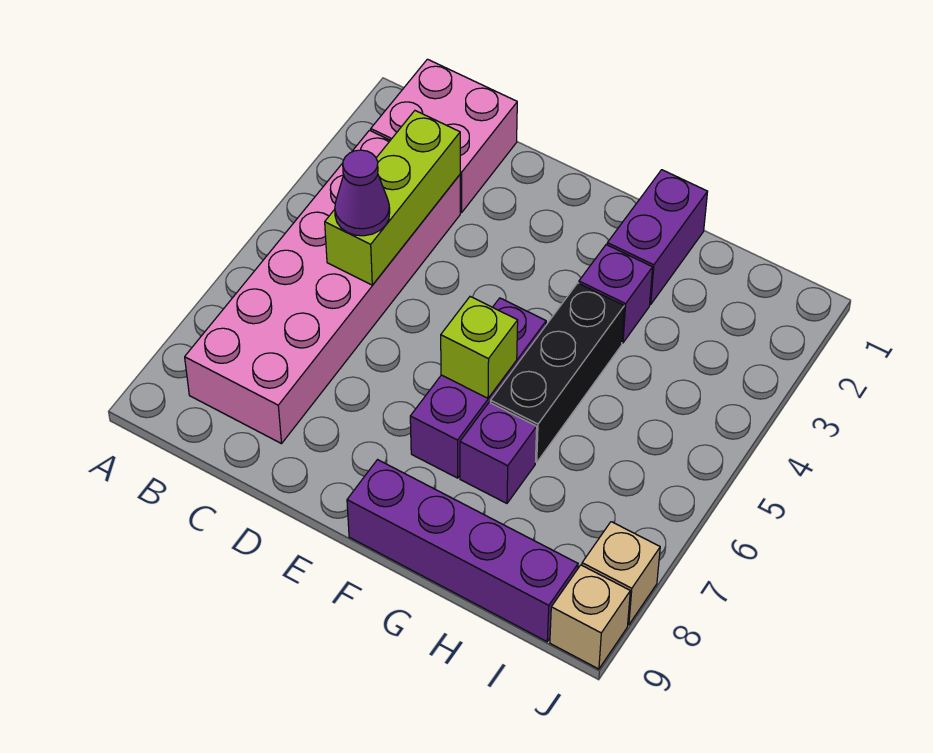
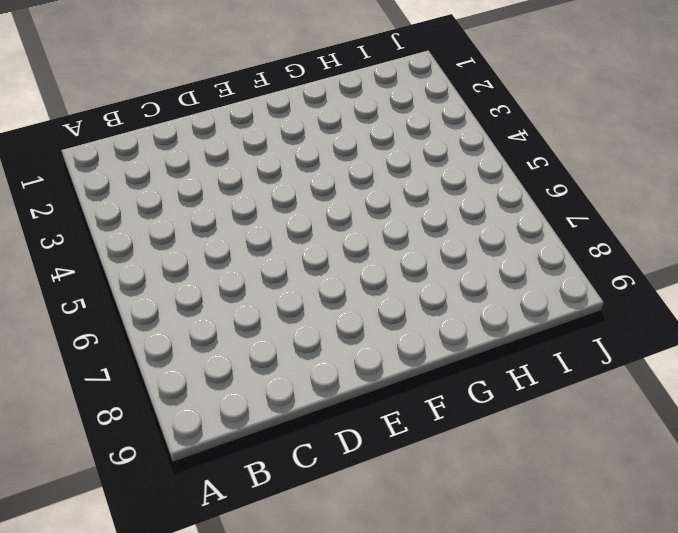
none -> pink 2x2 brick [371,59,517,212]
none -> pink 2x6 brick [185,130,460,444]
none -> purple 1x3 brick [410,298,546,478]

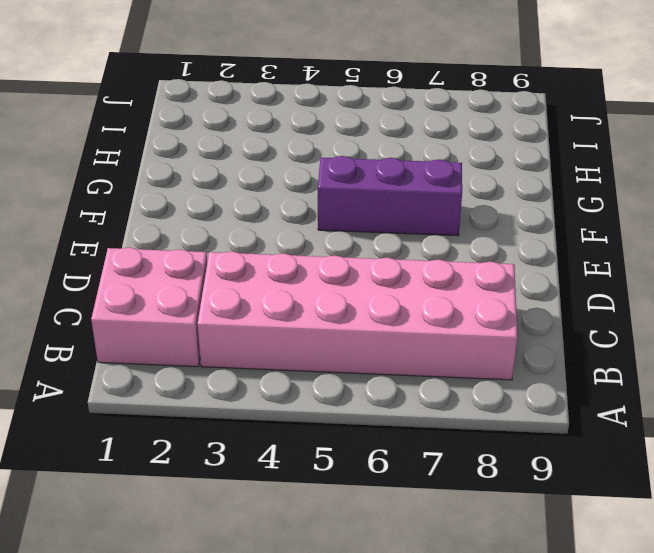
none -> purple 1x4 brick [347,460,578,642]
none -> purple 1x2 brick [607,170,708,304]
none -> purple 1x1 brick [579,245,653,343]

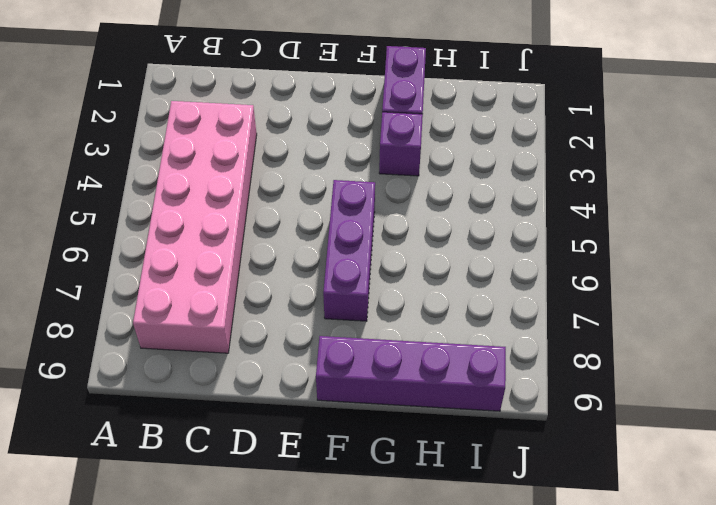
none -> pink 2x2 brick [371,59,517,212]
none -> black 1x3 brick [490,283,624,462]
none -> purple 1x1 brick [460,402,537,503]

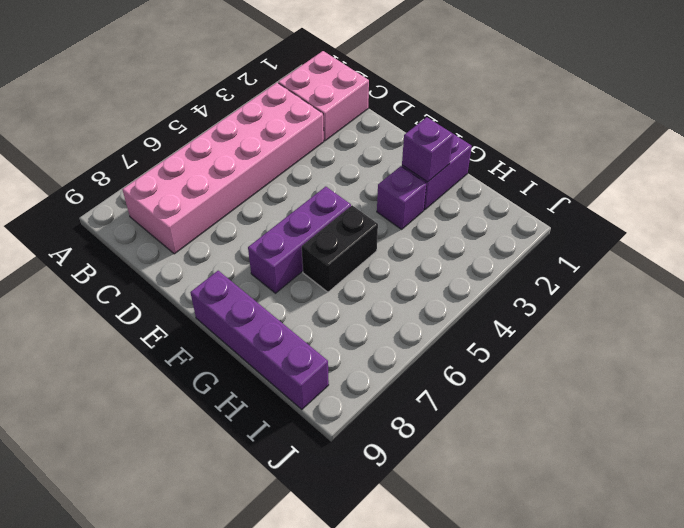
purple 1x1 brick [402,117,453,182] -> purple 1x1 brick moved to [460,402,537,503]
black 1x2 brick [302,205,378,292] -> black 1x3 brick [490,283,624,462]
none -> tan 1x1 brick [582,522,660,625]
none -> tan 1x1 brick [550,565,630,669]
none -> lime 1x3 brick [325,111,460,285]

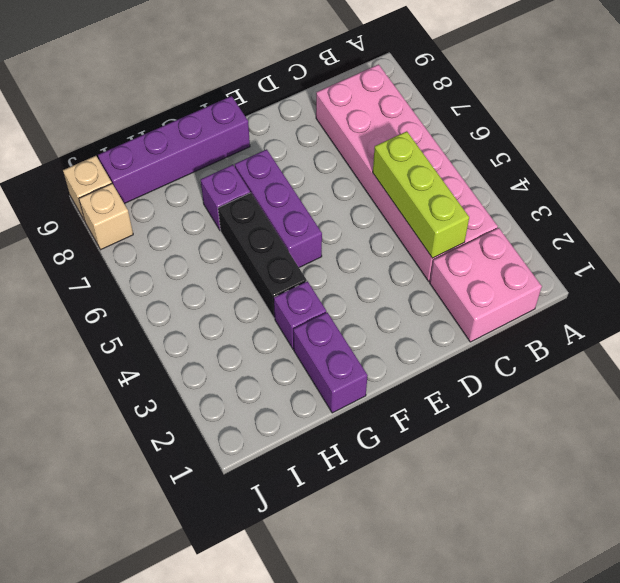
none -> lime 1x1 brick [441,297,518,398]
none -> purple 1x1 cone [335,150,390,236]

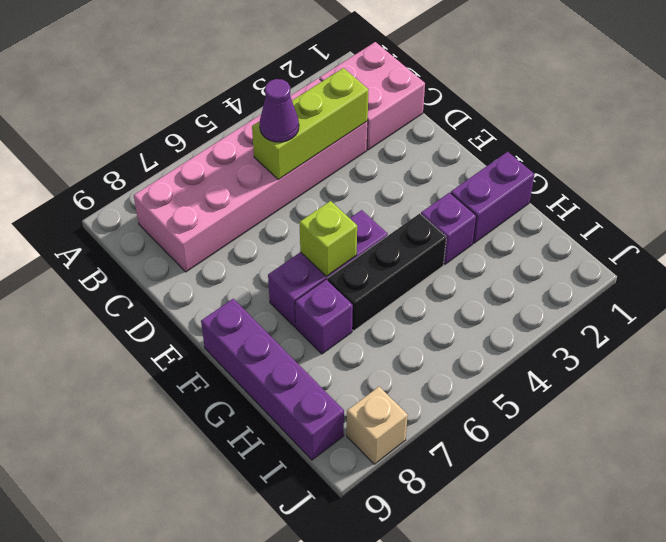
none -> tan 1x1 brick [550,565,630,669]

